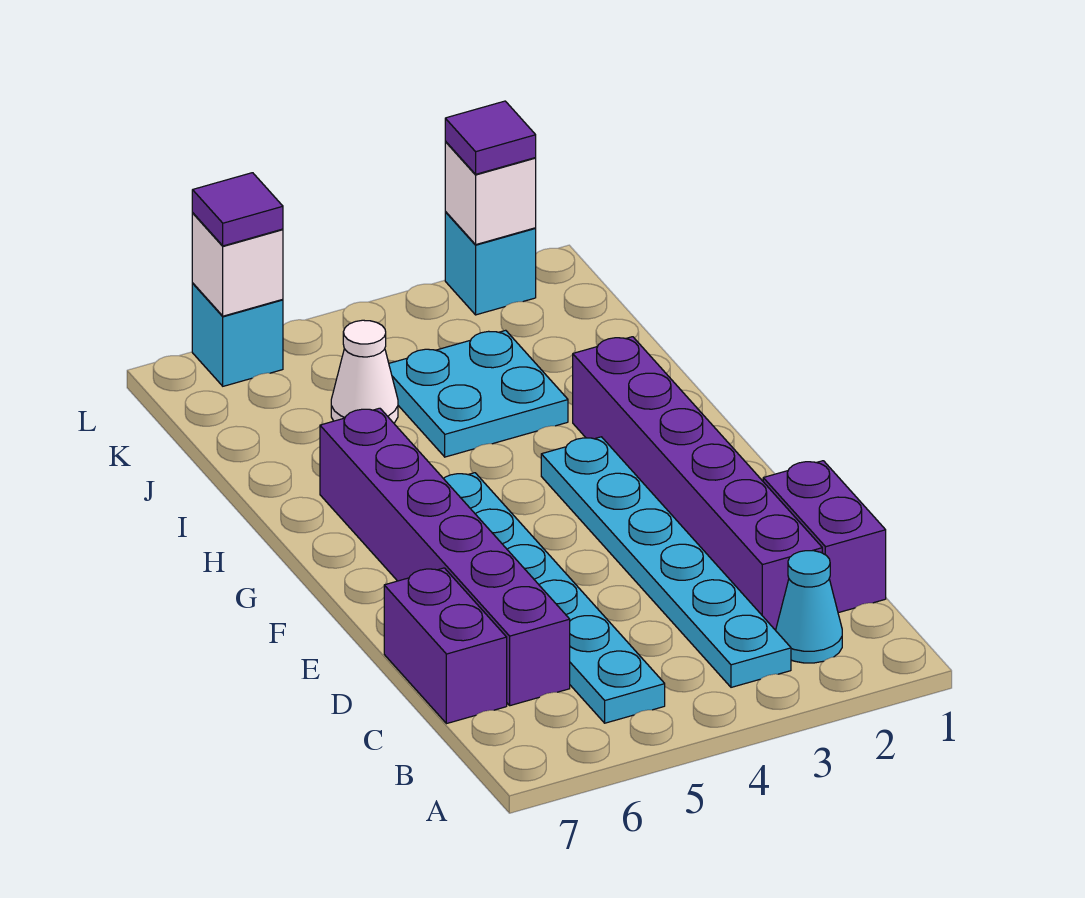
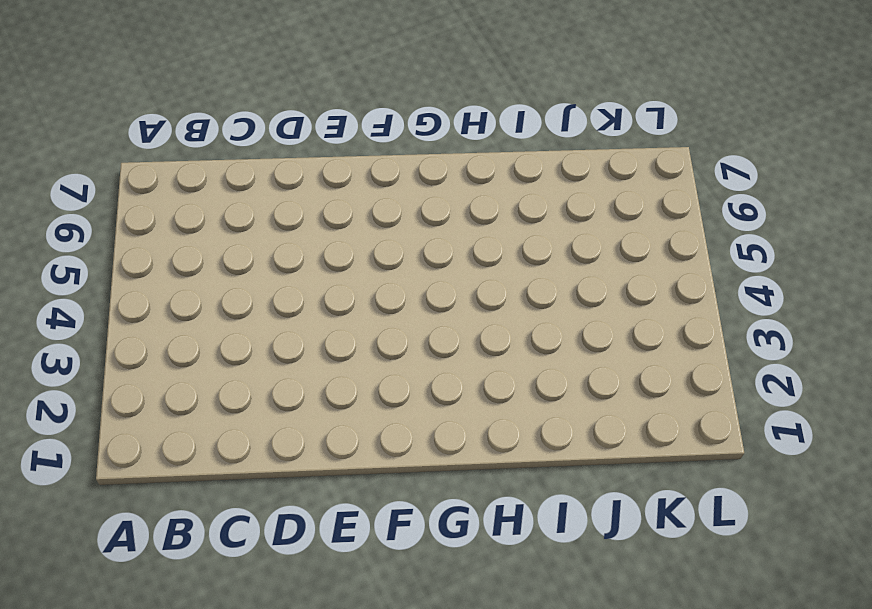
none -> cyan 1x1 cone [776,551,842,663]
none -> cyan 1x6 plate [541,437,791,687]
none -> cyan 1x6 plate [443,473,665,723]

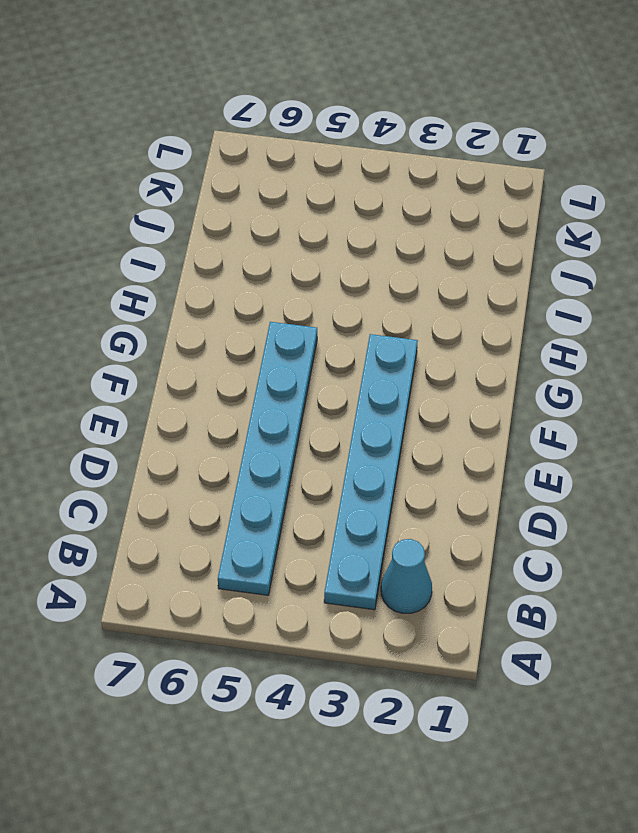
none -> purple 1x2 brick [763,461,886,613]
none -> purple 1x6 brick [573,337,822,630]
none -> purple 1x6 brick [320,408,570,706]

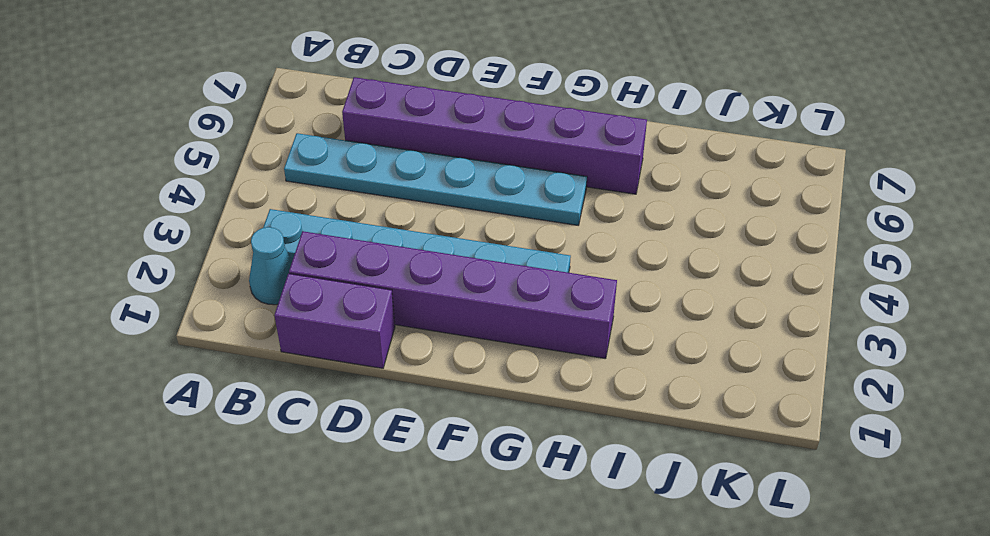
none -> purple 1x2 brick [384,568,507,724]
none -> cyan 2x2 plate [389,330,568,457]
none -> white 1x1 cone [331,320,398,423]

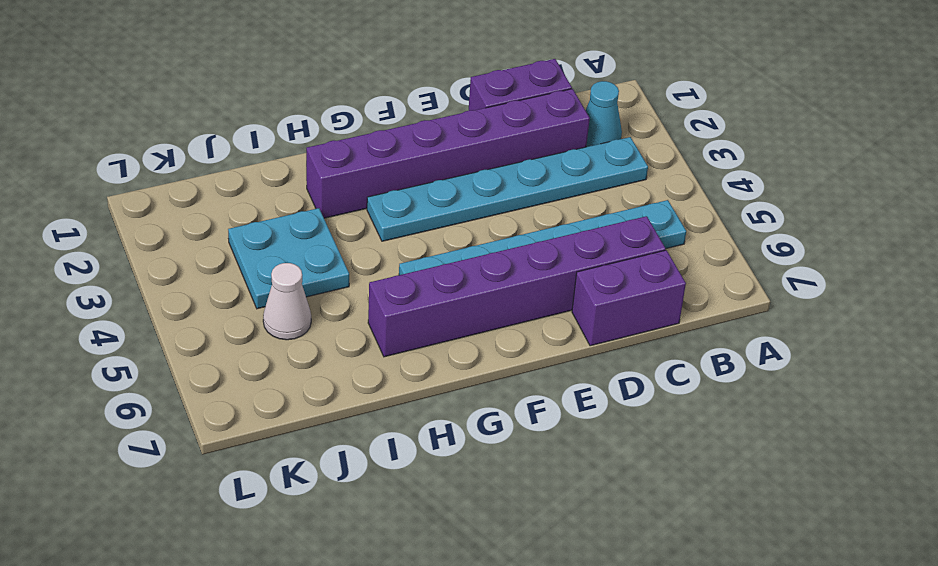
none -> cyan 1x1 brick [445,212,536,315]
none -> cyan 1x1 brick [192,284,283,386]
none -> white 1x1 brick [445,142,536,244]

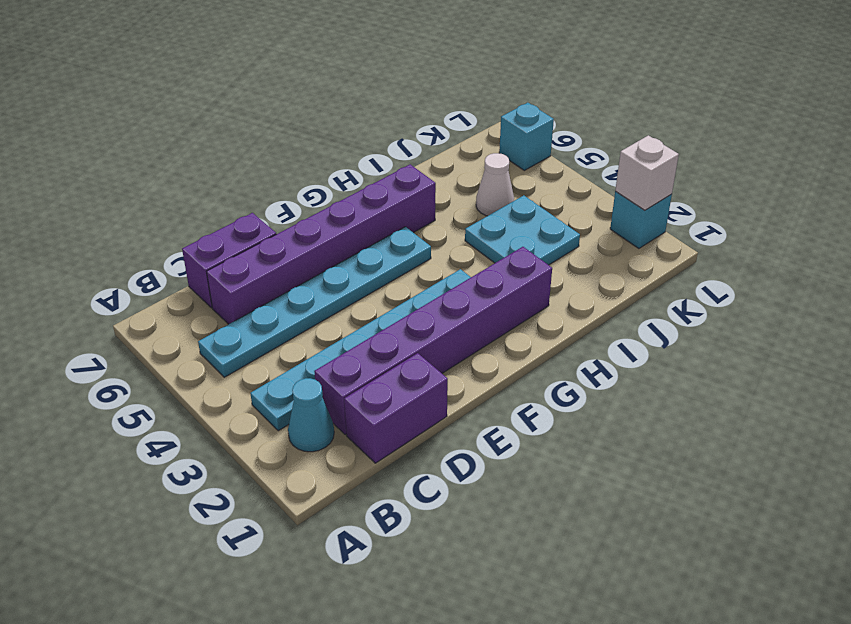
none -> white 1x1 brick [192,213,283,316]
none -> purple 1x1 tile [445,101,536,174]
none -> purple 1x1 tile [192,173,283,246]

